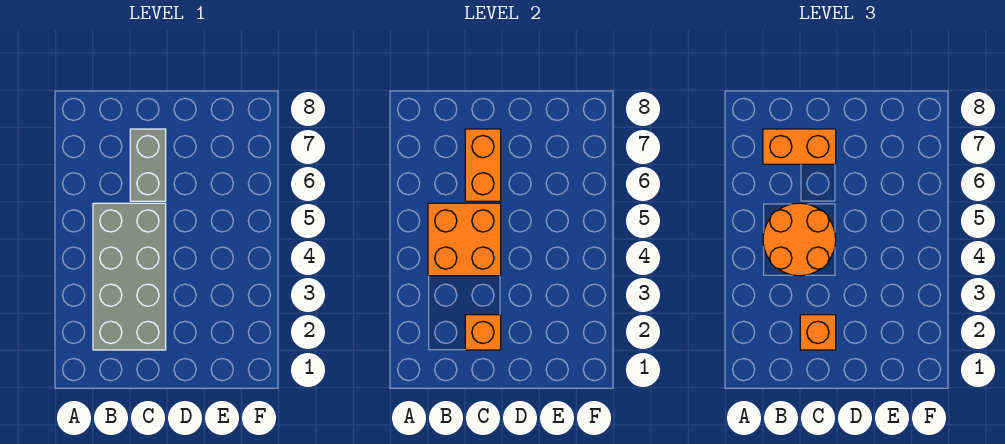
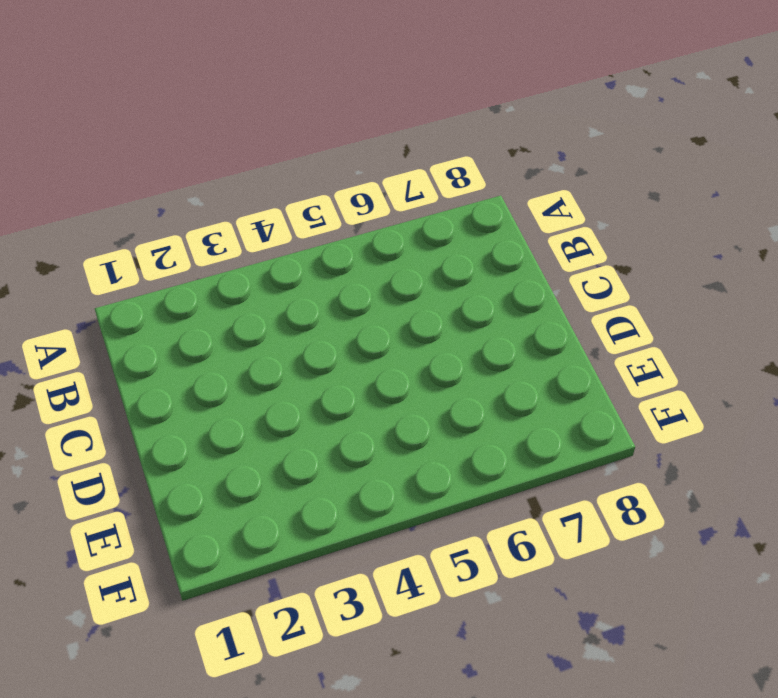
none -> grey 2x4 brick [93,203,166,350]
none -> grey 1x2 brick [130,129,166,201]

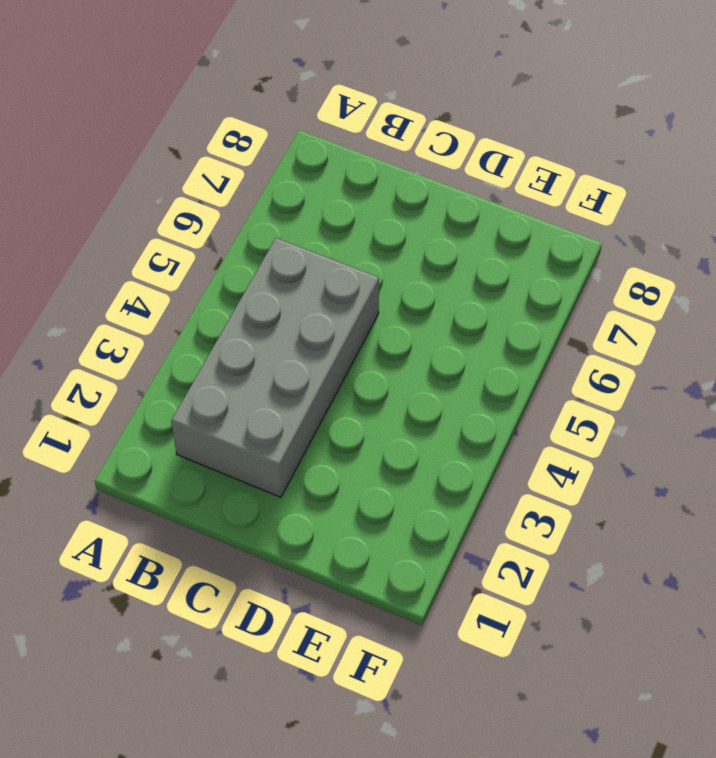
none -> grey 1x2 brick [130,129,166,201]
none -> orange 2x2 brick [428,203,501,276]

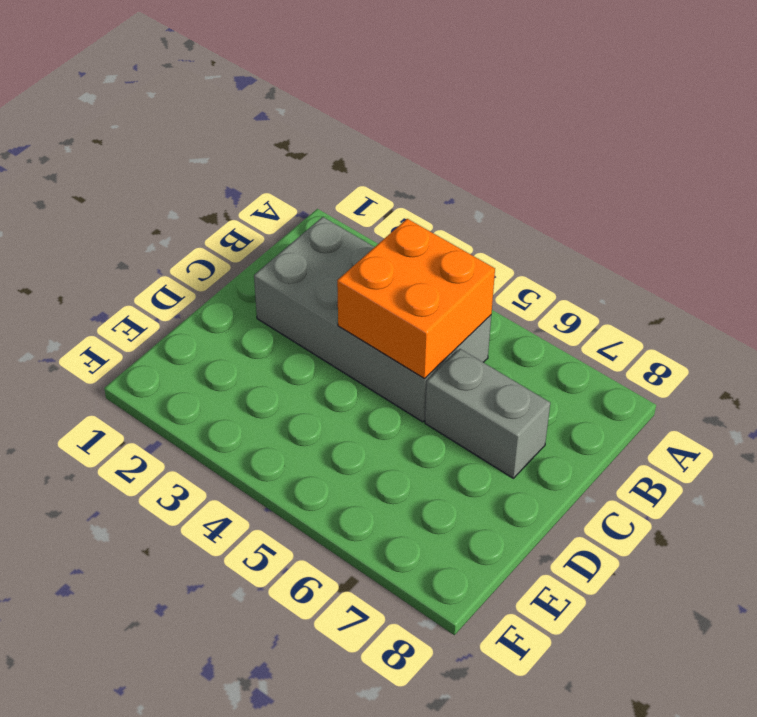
none -> orange 1x1 brick [465,315,501,350]
none -> orange 1x2 brick [465,129,501,201]

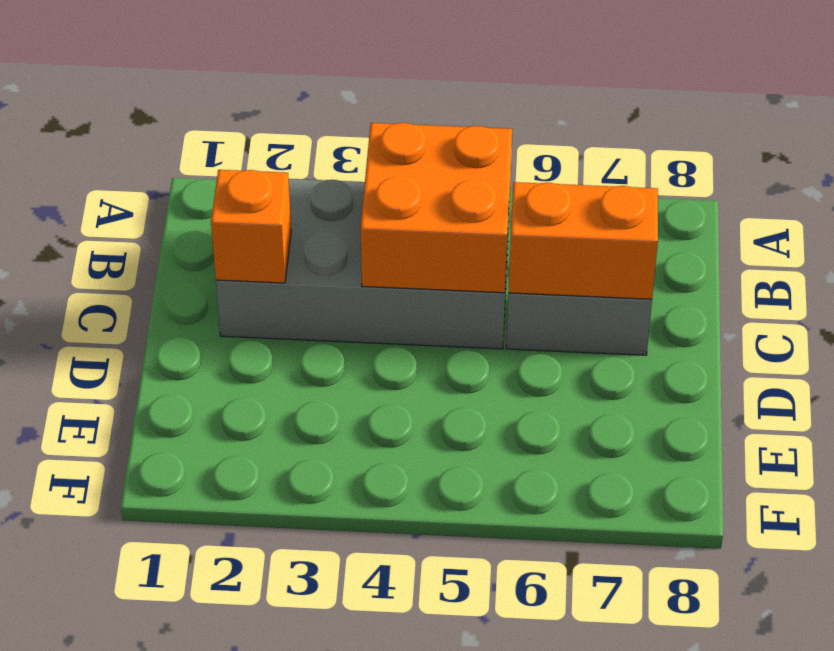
none -> orange 2x2 round brick [763,203,836,276]
none -> orange 1x2 brick [763,129,836,164]

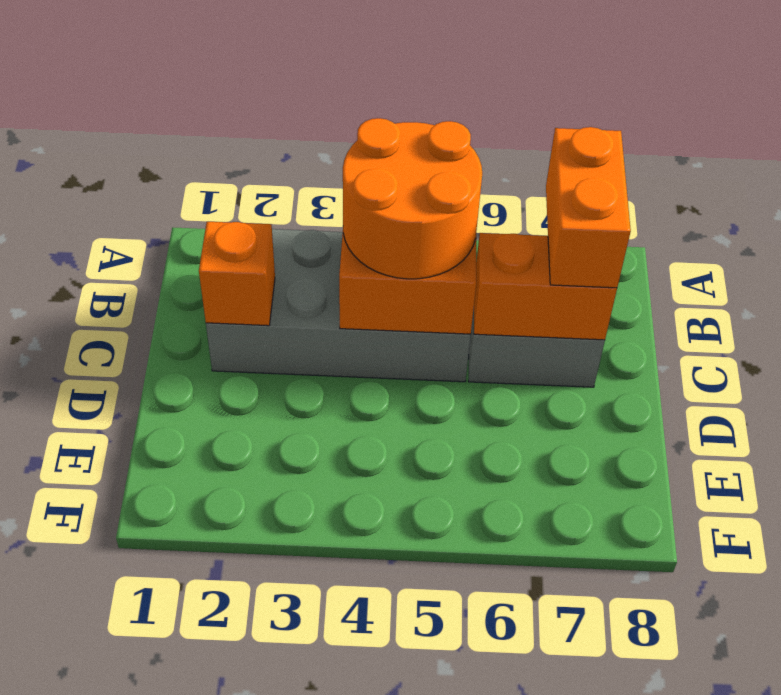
none -> orange 1x1 brick [800,315,836,350]

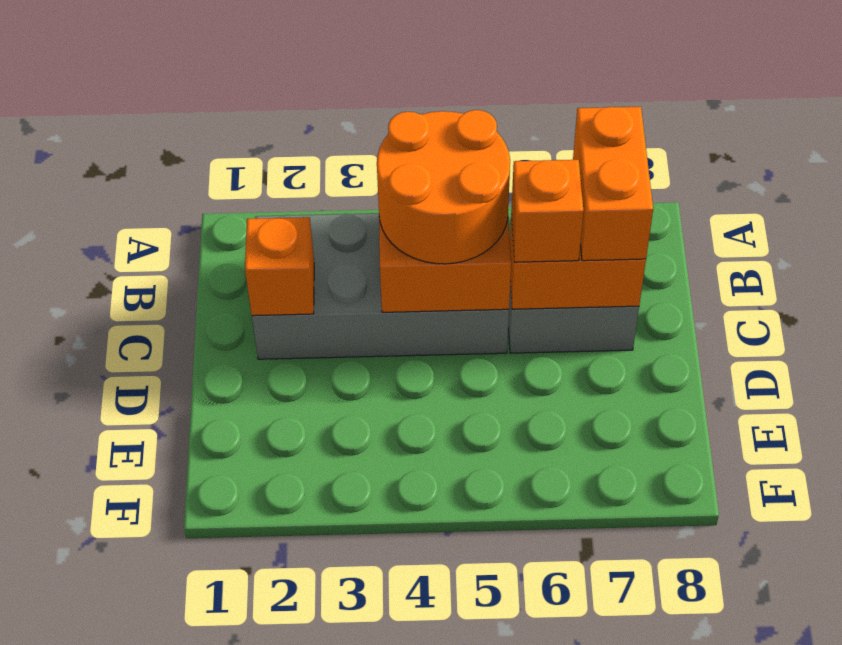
orange 1x1 brick [511,160,583,262] -> orange 1x1 brick moved to [800,315,836,350]

